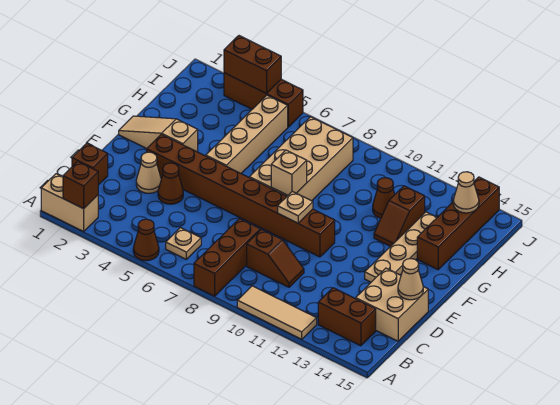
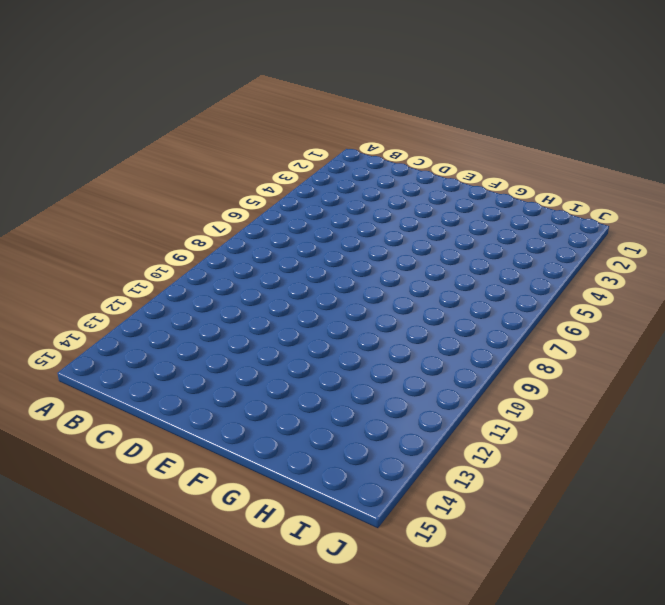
none -> tan 1x2 brick [41,174,98,231]
none -> brown 1x1 cone [133,219,159,261]
none -> brown 1x3 brick [194,219,260,296]

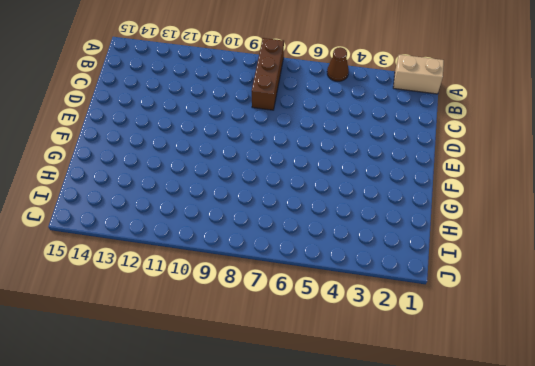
none -> tan 1x3 tile [237,286,317,339]
none -> tan 1x1 plate [166,228,201,259]
none -> brown 1x2 brick [318,288,376,346]

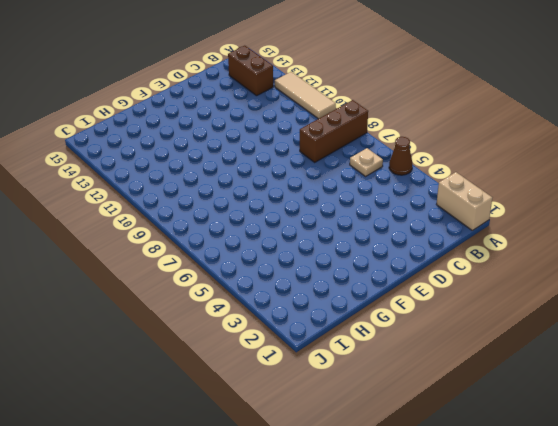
none -> brown 1x1 brick [72,143,108,185]
none -> brown 1x2 slope [247,229,304,287]
none -> tan 2x2 brick [356,268,428,341]

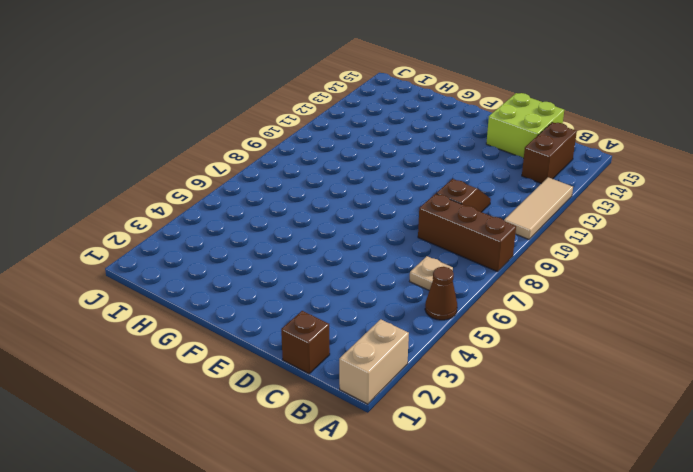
lime 2x2 brick [486,93,564,158] -> tan 2x2 brick [356,268,428,341]
none -> tan 1x1 cone [136,152,161,193]
none -> brown 1x1 cone [158,163,183,204]
none -> brown 1x8 brick [147,134,335,257]

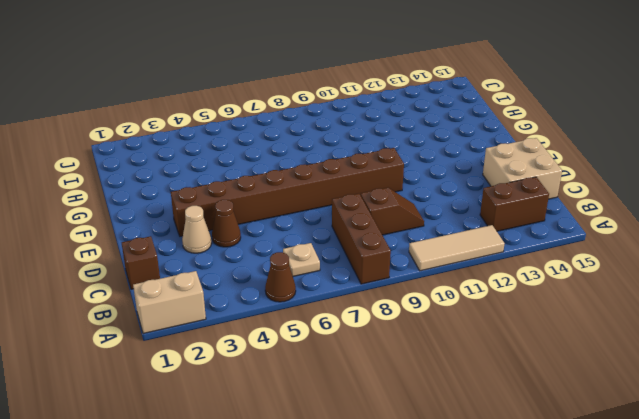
none -> tan 1x4 plate [365,212,437,282]
none -> tan 1x3 slope [119,116,198,152]
none -> tan 1x4 brick [206,95,288,173]

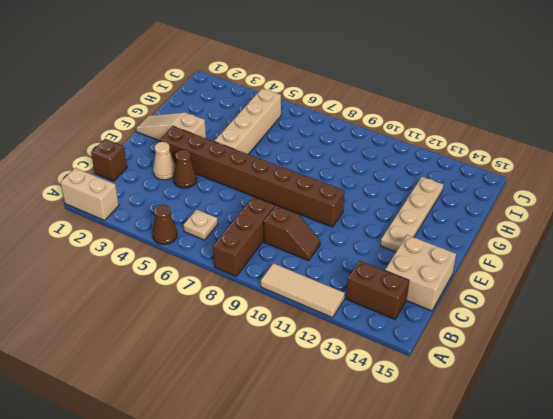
none -> tan 2x4 brick [249,117,353,201]
none -> brown 1x2 slope [374,186,425,246]
none -> brown 1x4 brick [417,177,499,270]

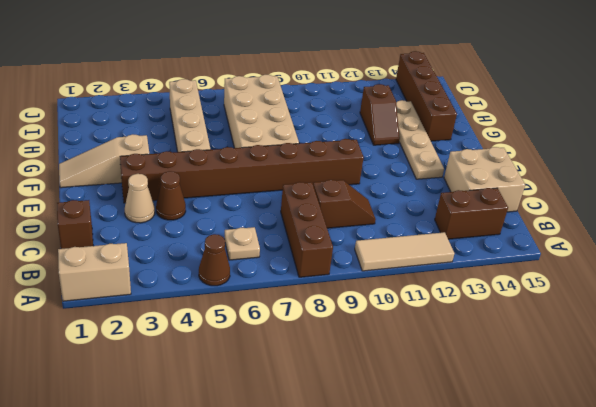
none -> brown 1x1 cone [373,178,395,218]
none -> brown 1x3 brick [224,73,303,127]
none -> brown 1x1 brick [63,161,98,209]

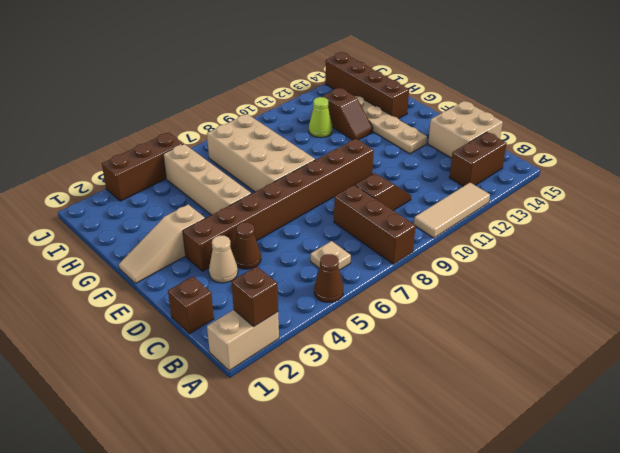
lime 1x1 cone [309,97,332,138] -> brown 1x1 cone [373,178,395,218]
none -> tan 1x1 cone [398,259,423,300]
none -> tan 1x1 plate [278,191,313,223]
none -> tan 1x1 brick [271,150,307,195]

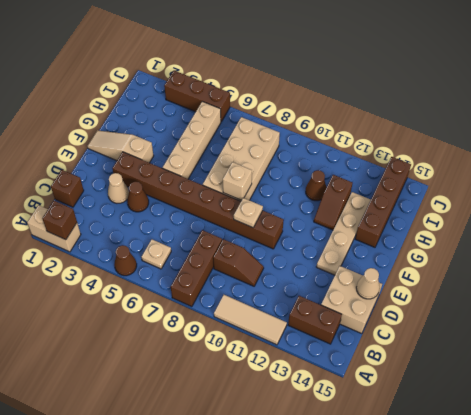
none -> tan 1x1 cone [453,172,479,213]
none -> brown 1x2 brick [224,36,281,94]

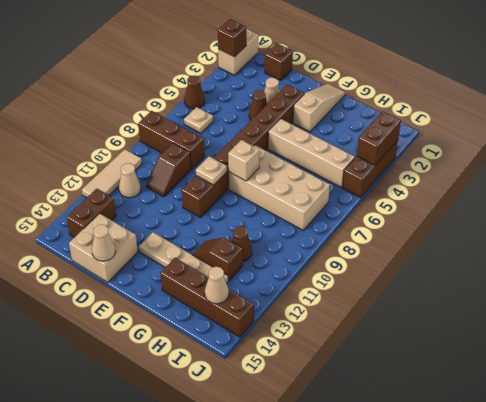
tan 1x1 cone [119,163,141,198] -> none

